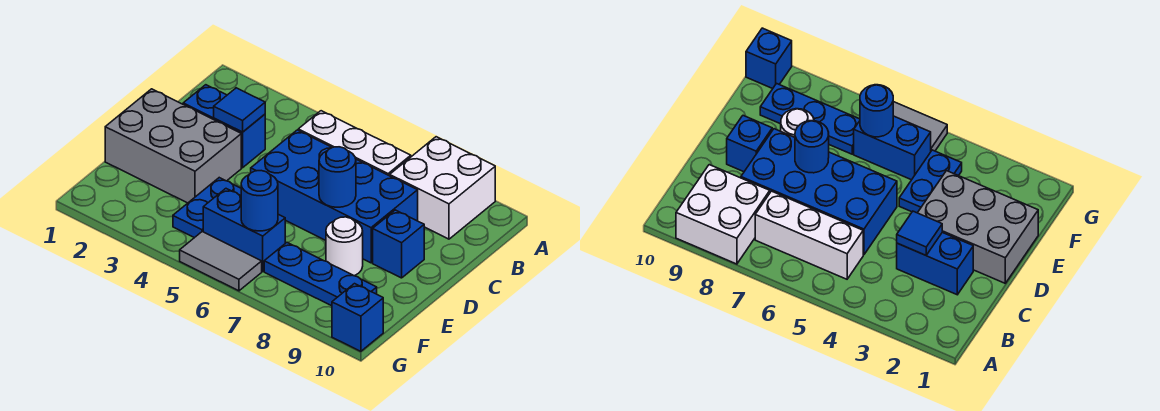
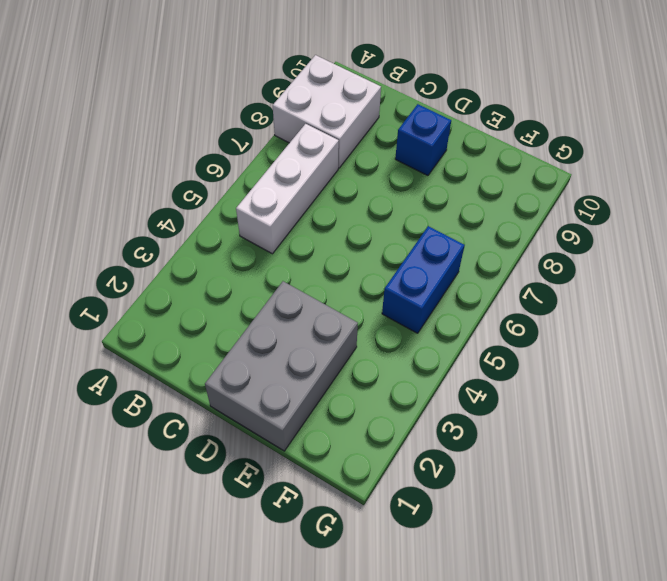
none -> blue 1x2 brick [183,85,265,168]
none -> blue 2x4 brick [251,130,418,263]
none -> blue 1x2 plate [173,178,241,238]

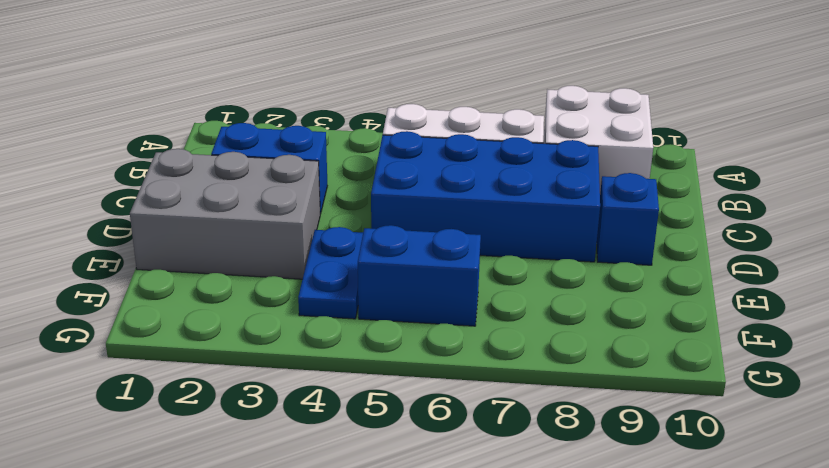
none -> white 1x1 round brick [326,217,363,276]
none -> blue 1x3 plate [264,243,377,306]
none -> grey 1x2 tile [180,232,262,291]

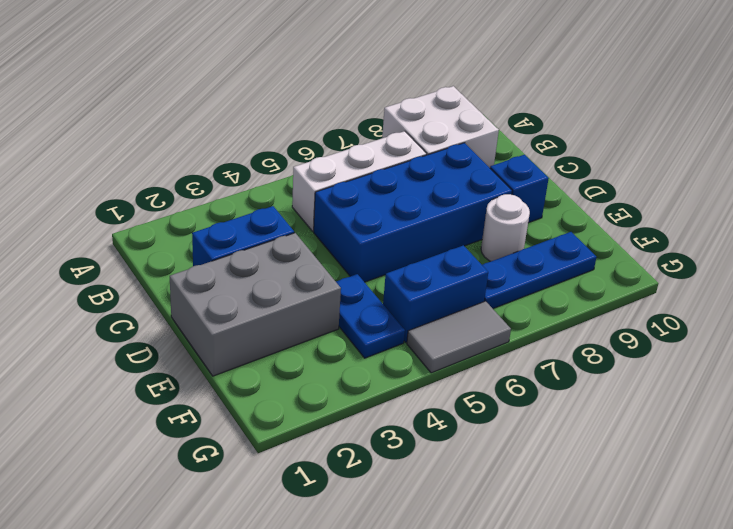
none -> blue 1x1 brick [332,284,383,351]
none -> blue 1x1 tile [214,88,265,132]
none -> blue 1x1 round brick [319,147,356,207]

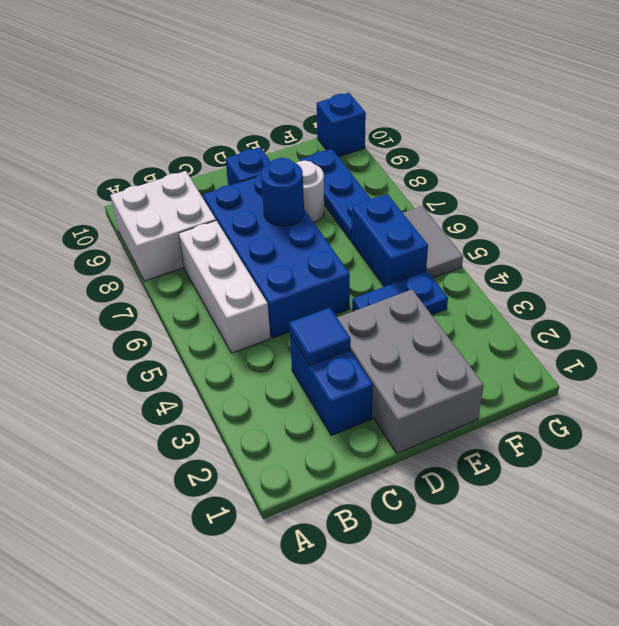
none -> blue 1x1 round brick [241,171,278,231]

